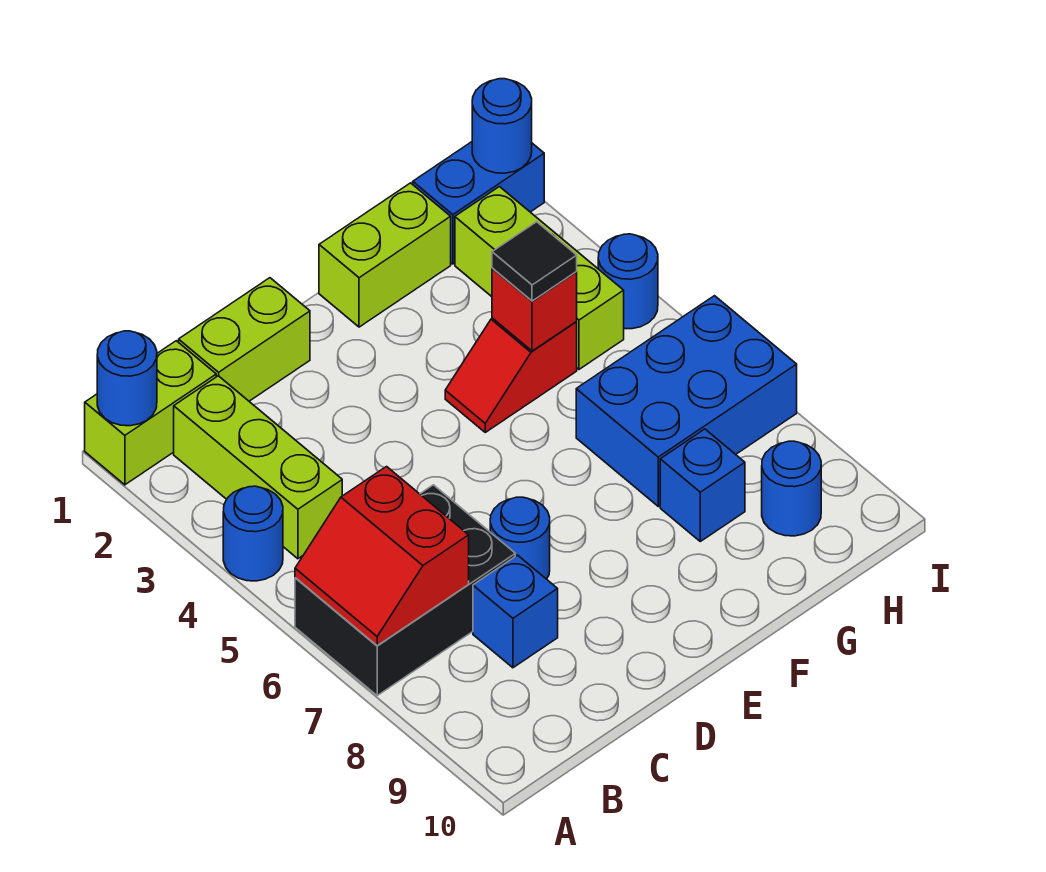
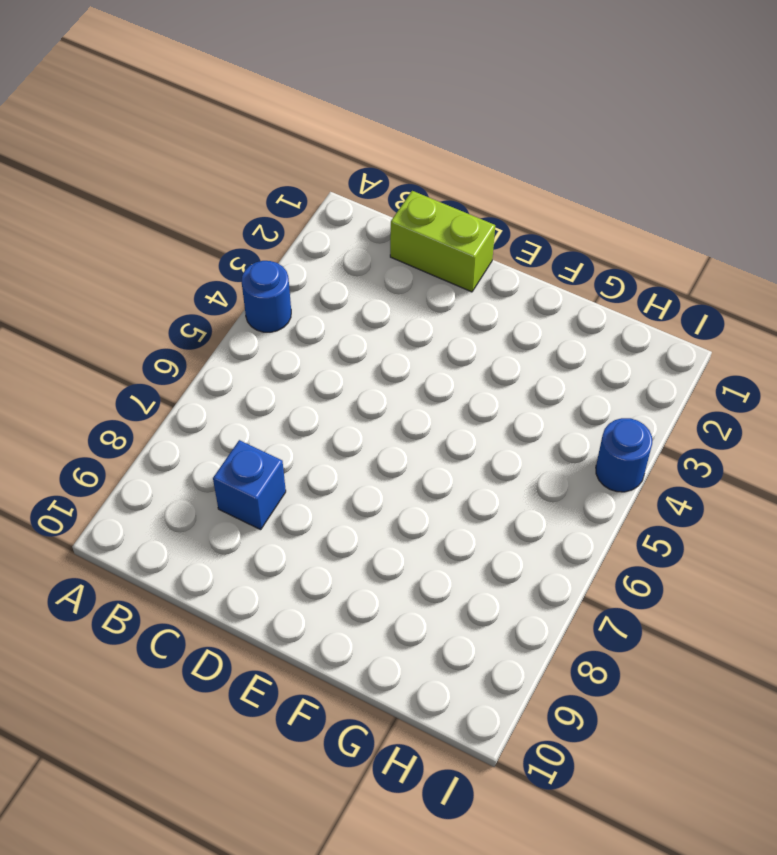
none -> lime 1x2 brick [85,341,216,485]
none -> black 2x3 brick [295,485,515,696]
none -> lime 1x3 brick [174,376,342,559]

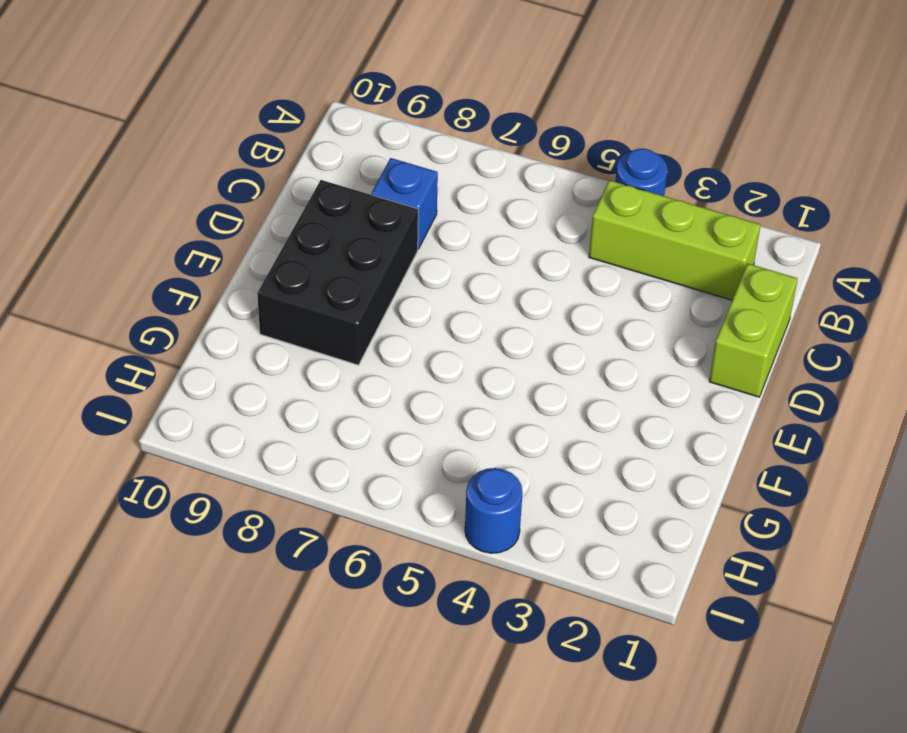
black 2x3 brick [257,180,418,365] -> black 2x3 brick moved to [295,485,515,696]
none -> lime 1x2 brick [85,341,216,485]
none -> blue 1x1 round brick [490,497,550,579]
none -> lime 1x2 brick [319,183,451,327]

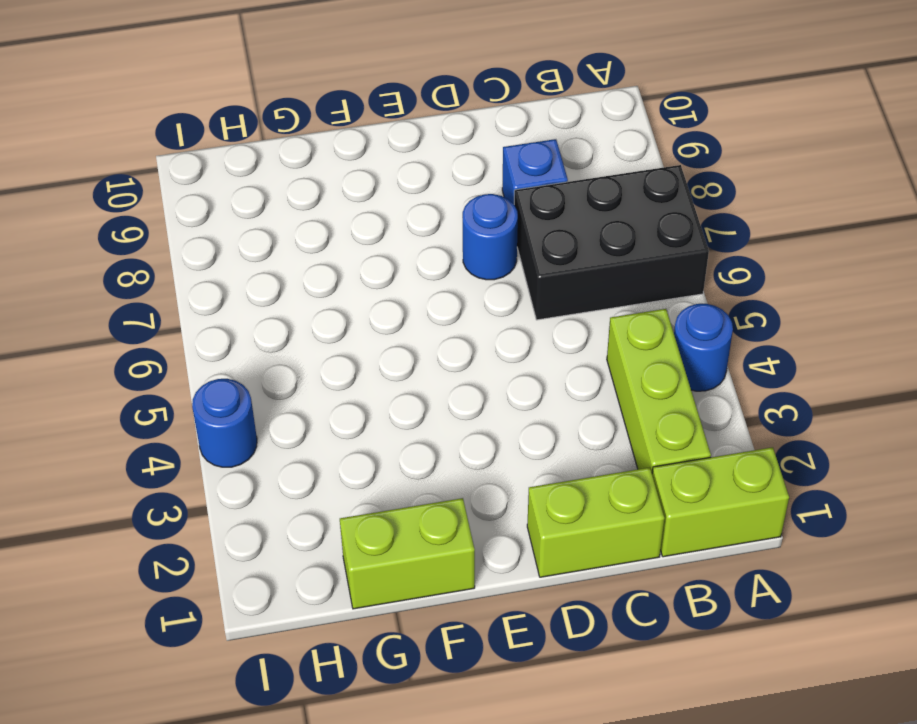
none -> red 1x2 slope [445,318,577,432]
none -> blue 2x3 brick [576,296,797,506]
none -> blue 1x1 brick [660,429,745,541]

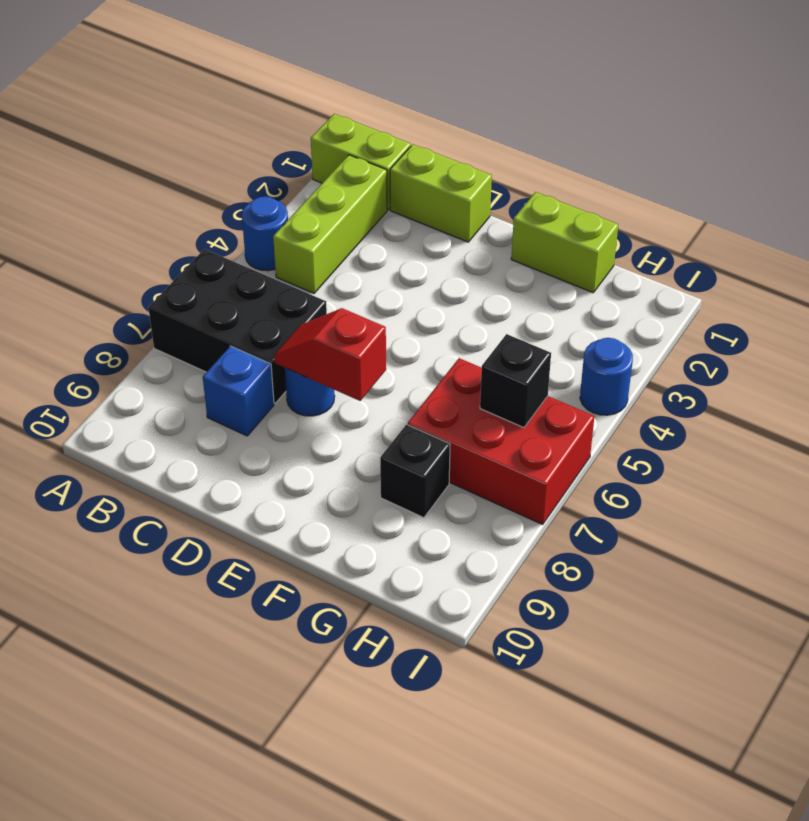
red 1x2 slope [274,308,386,401] -> red 1x2 slope moved to [445,318,577,432]
red 2x3 brick [408,358,594,524] -> blue 2x3 brick [576,296,797,506]
black 1x1 brick [380,425,450,518] -> blue 1x1 brick [660,429,745,541]
black 1x1 brick [480,334,551,428] -> none
none -> blue 1x2 brick [413,142,544,264]
none -> lime 1x3 brick [455,187,624,369]
none -> blue 1x1 round brick [762,441,821,536]

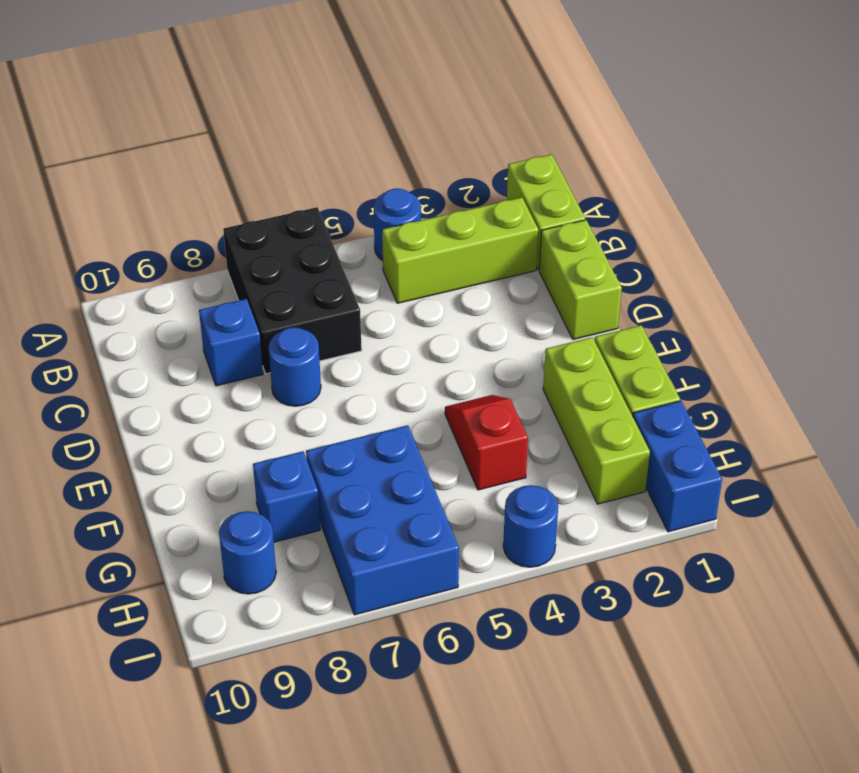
lime 1x3 brick [543,337,650,504] -> lime 1x3 brick turned to [455,187,624,369]
none -> blue 1x1 round brick [97,331,157,426]
none -> red 2x2 slope [295,467,469,646]
none -> red 1x1 brick [492,268,577,351]

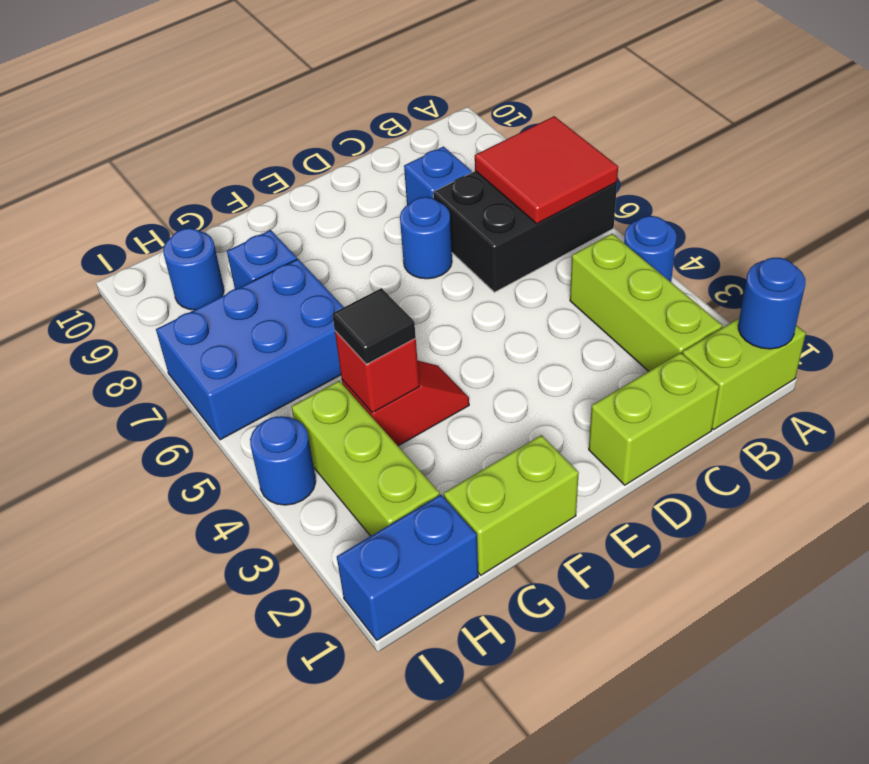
red 2x2 tile [475,116,618,224] -> red 2x2 slope [295,467,469,646]
none -> blue 1x1 round brick [472,79,532,173]

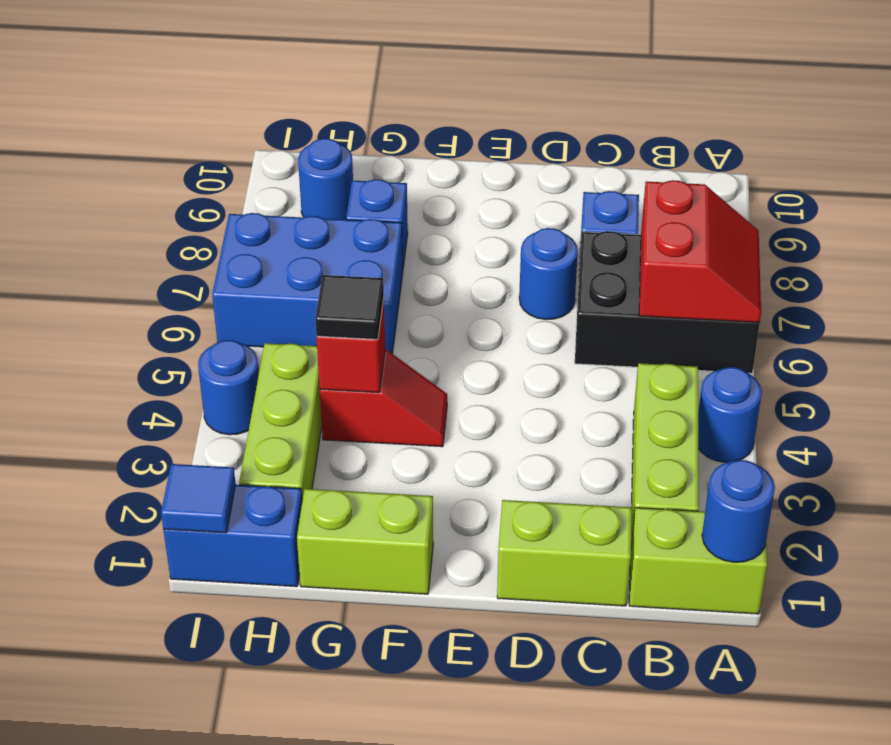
blue 1x1 tile [161,464,236,533] -> blue 1x1 round brick [472,79,532,173]

